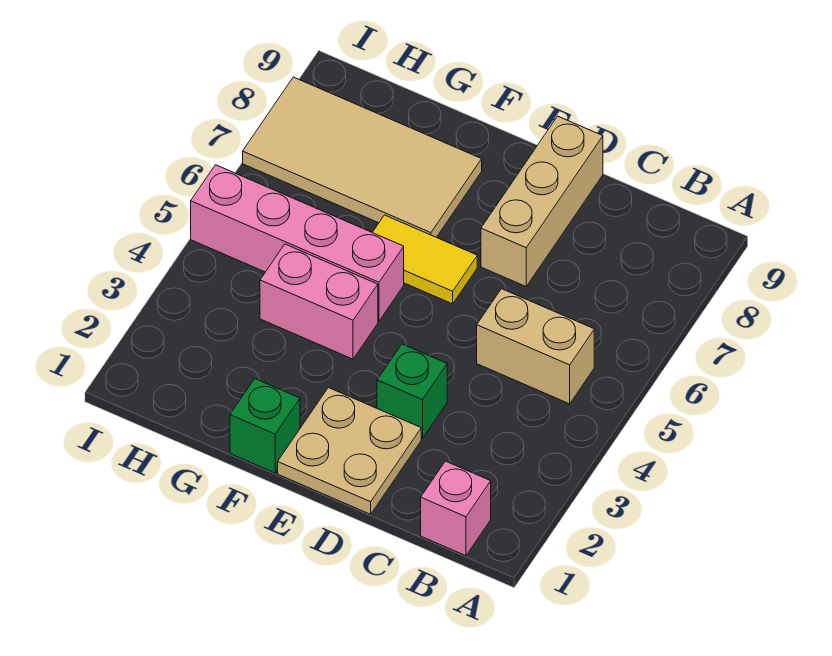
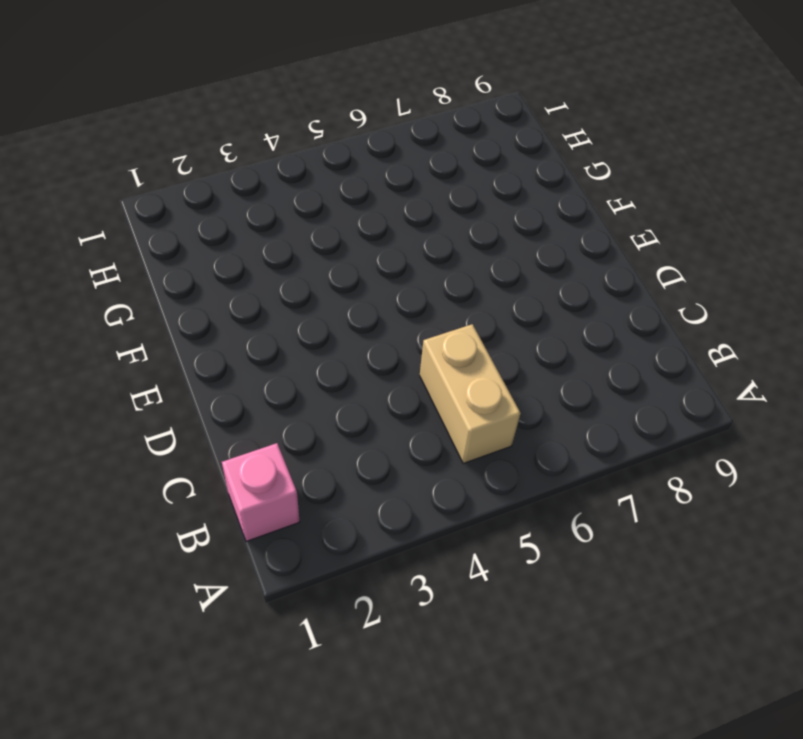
none -> tan 2x2 plate [278,388,421,514]
none -> green 1x1 brick [377,344,447,438]

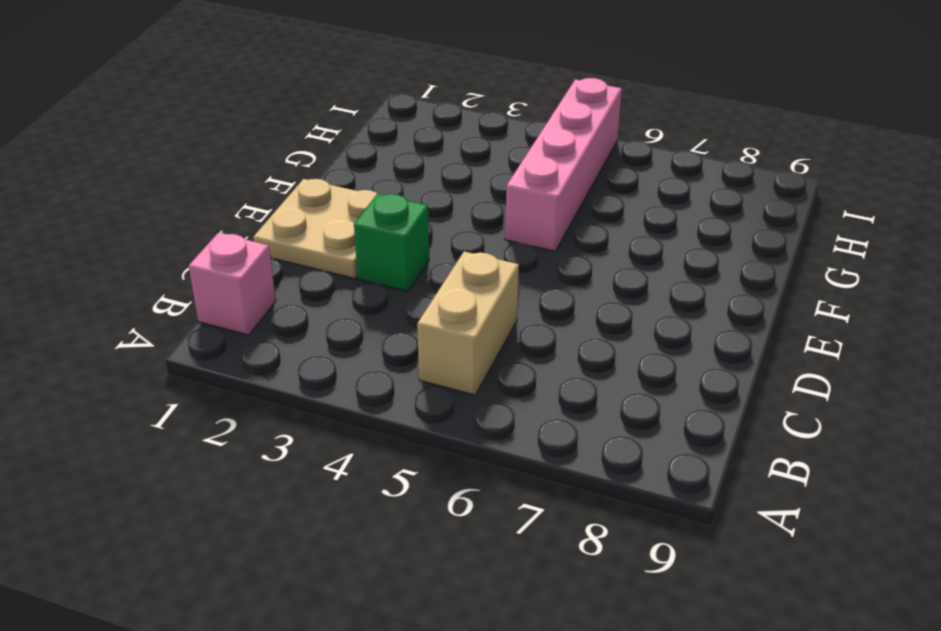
none -> tan 1x3 brick [481,116,603,286]
none -> yellow 1x2 tile [372,215,477,304]

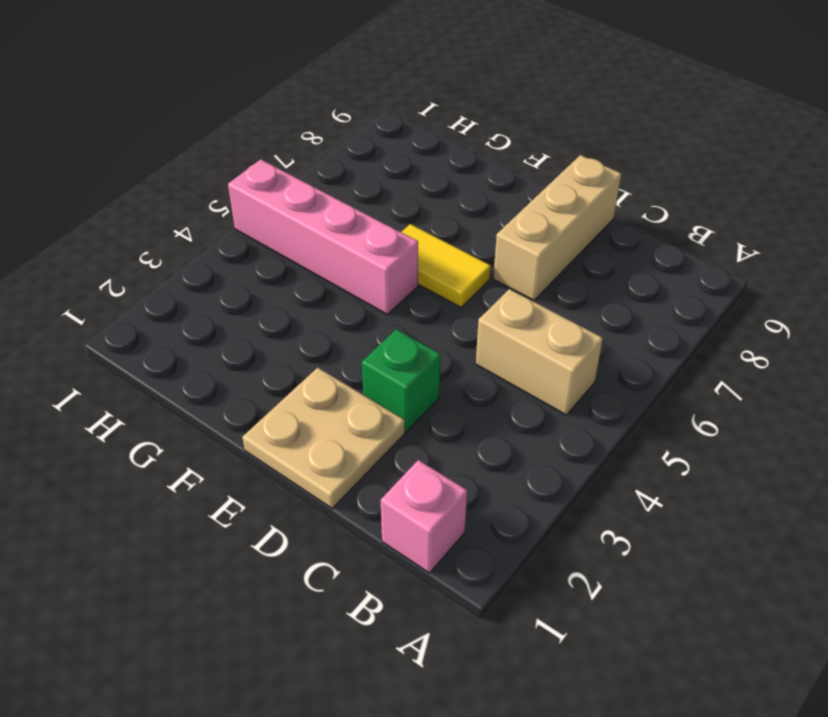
none -> green 1x1 brick [230,379,300,473]
none -> pink 1x2 brick [260,244,378,359]

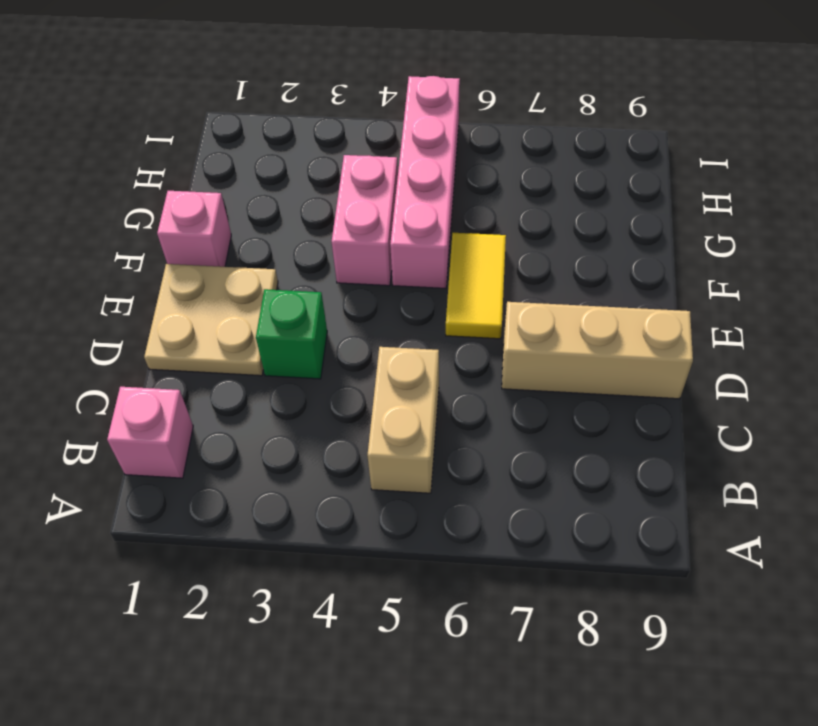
pink 1x1 brick [157,191,231,267] -> green 1x1 brick [230,379,300,473]
none -> tan 2x4 tile [243,77,482,237]

